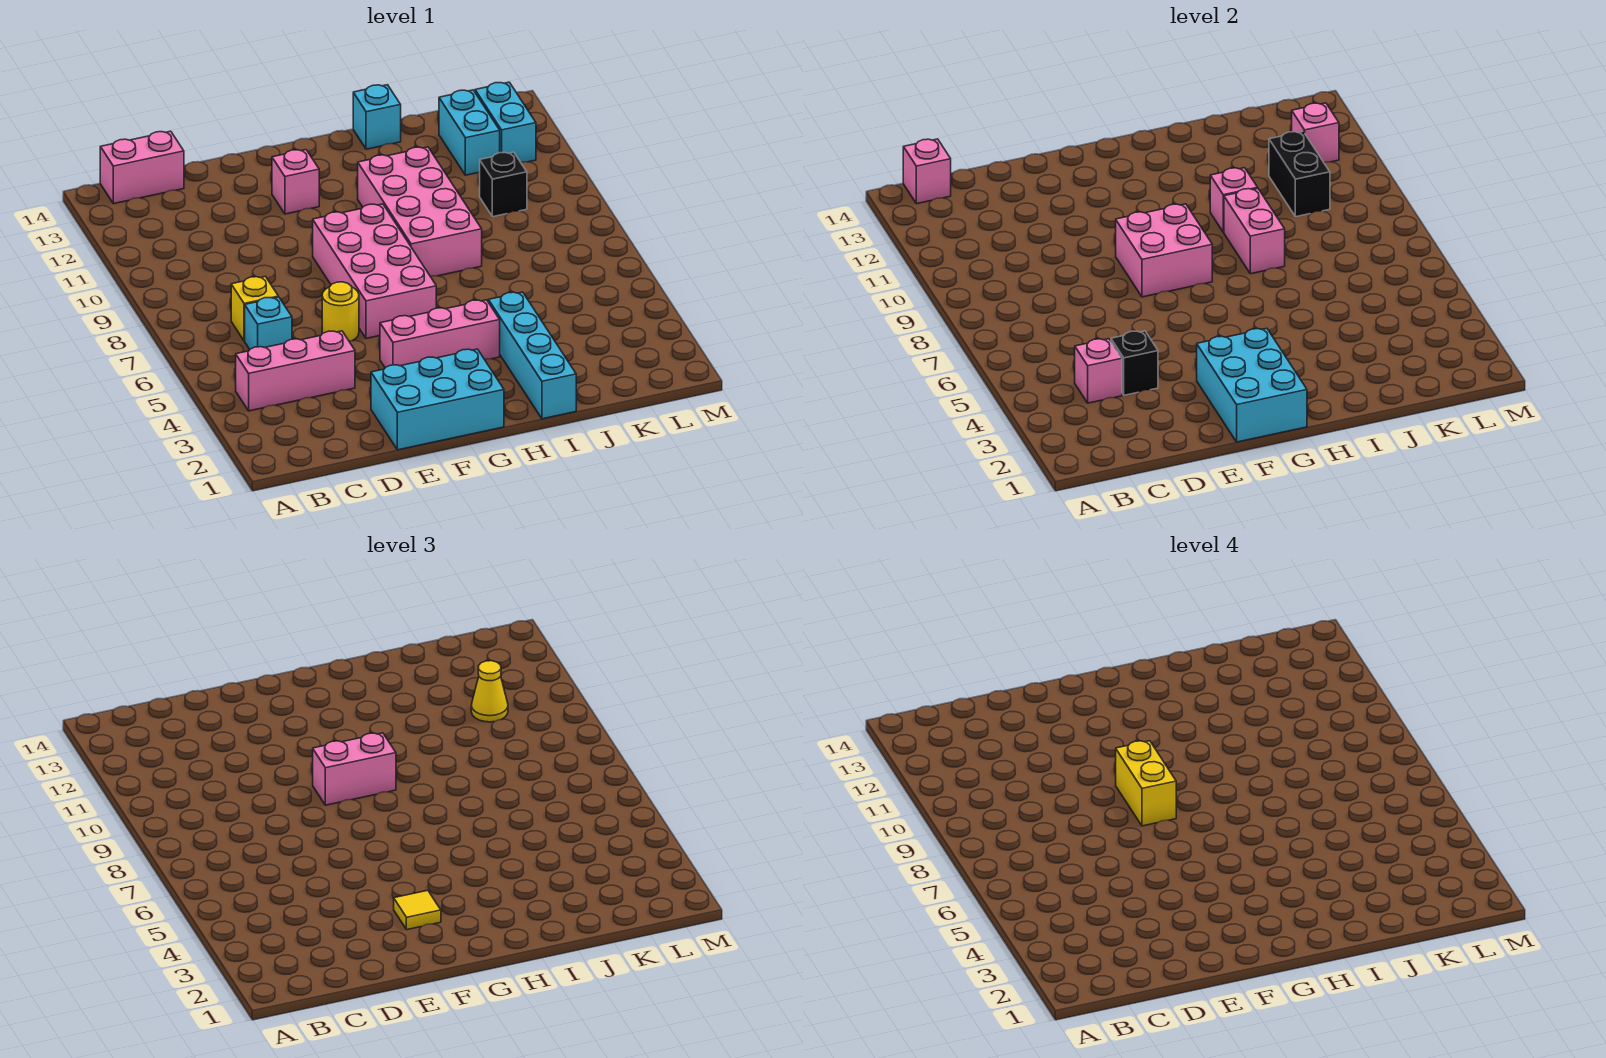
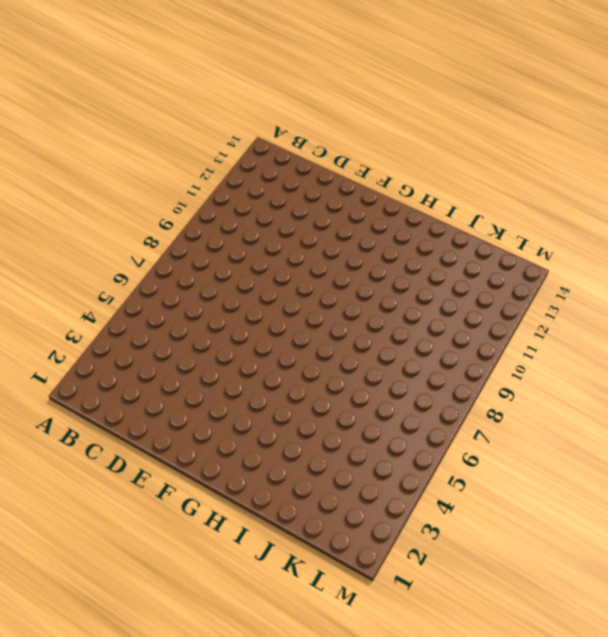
none -> pink 1x3 brick [236,331,355,411]
none -> pink 1x2 brick [100,131,184,204]
none -> cyan 1x1 brick [245,297,292,349]

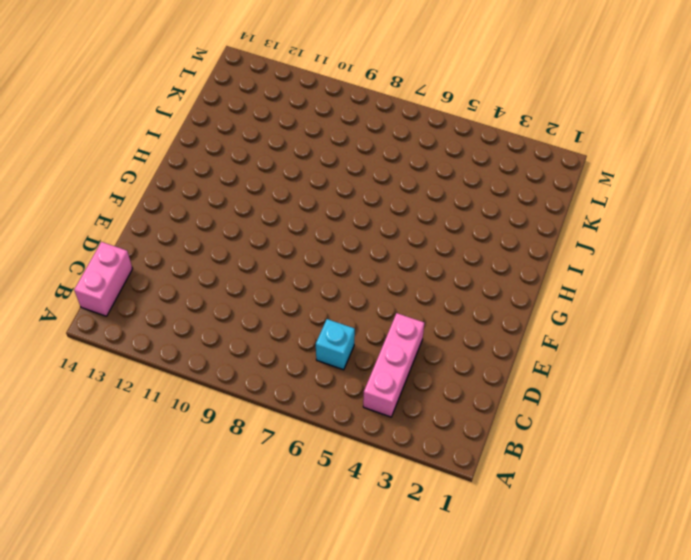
none -> yellow 1x1 brick [231,277,278,341]
none -> cyan 2x3 brick [371,349,504,450]
none -> yellow 1x1 round brick [322,282,359,341]

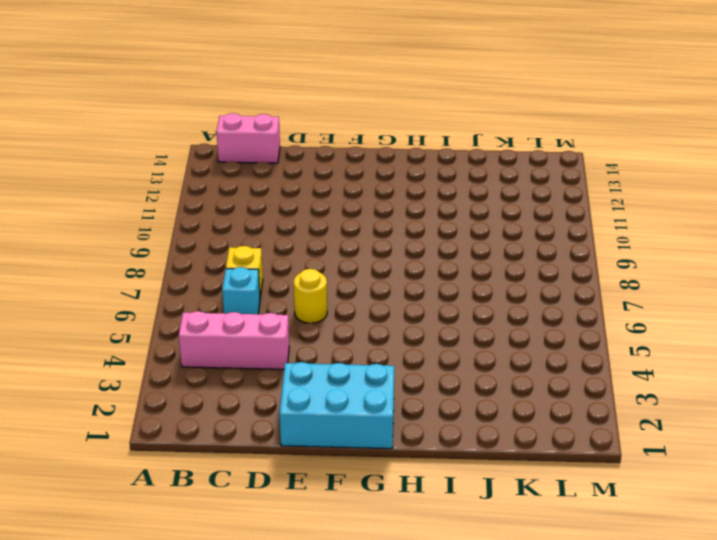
none -> pink 1x3 brick [380,300,500,368]
none -> pink 2x4 brick [313,204,436,338]
none -> pink 1x1 brick [272,150,319,214]

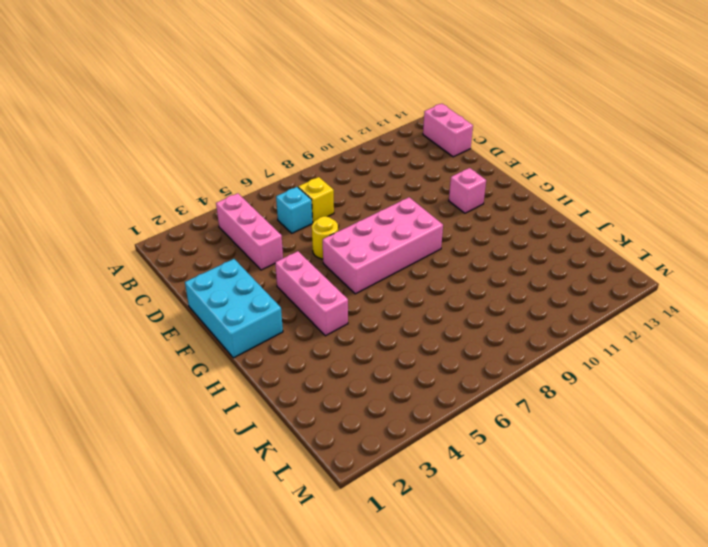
none -> pink 2x4 brick [358,147,482,277]
none -> cyan 1x4 brick [488,292,576,419]
none -> cyan 1x1 brick [353,85,401,149]

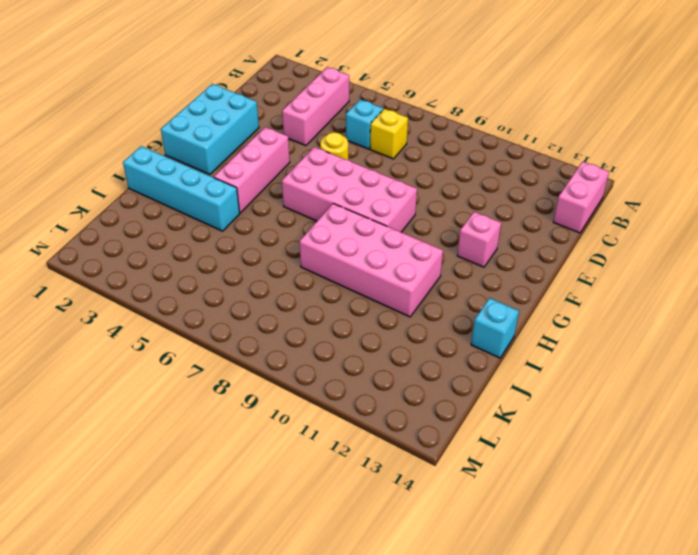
none -> black 1x1 brick [480,152,527,217]
none -> cyan 1x2 brick [439,90,500,175]
none -> cyan 1x2 brick [475,82,536,162]

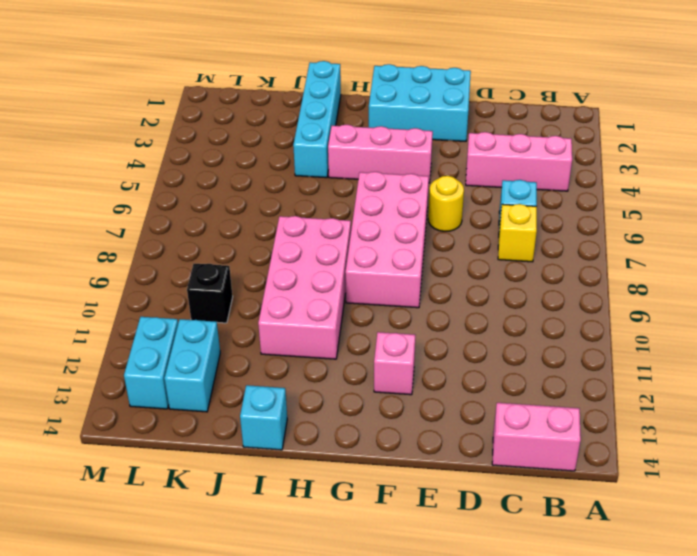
none -> pink 1x1 brick [903,139,951,204]
none -> pink 1x1 brick [1075,339,1122,403]
none -> black 1x1 brick [1111,331,1158,395]

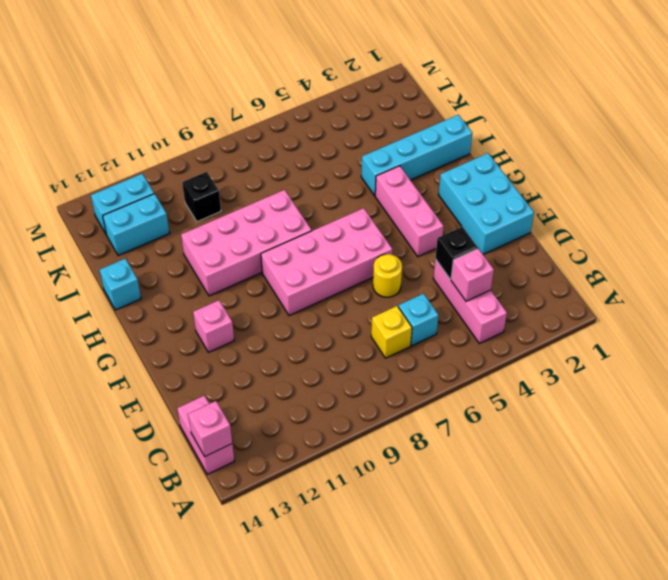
none -> cyan 2x3 brick [1197,328,1307,442]
none -> pink 2x2 brick [1116,204,1212,297]
none -> pink 1x2 brick [1224,189,1285,274]

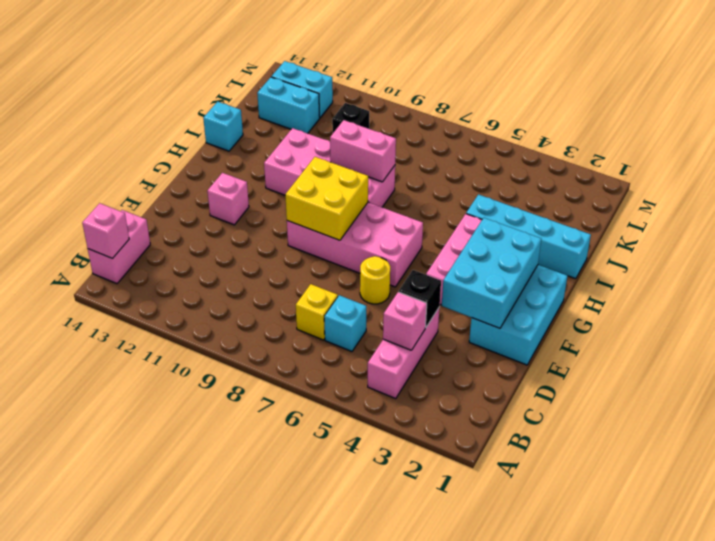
cyan 2x3 brick [442,218,541,328] -> cyan 2x3 brick turned to [1197,328,1307,442]
yellow 2x2 brick [285,157,368,240] -> pink 2x2 brick [1116,204,1212,297]
none -> pink 1x1 brick [1210,168,1258,232]
none -> black 1x2 brick [1269,132,1330,217]
none -> pink 1x1 brick [1292,103,1339,162]

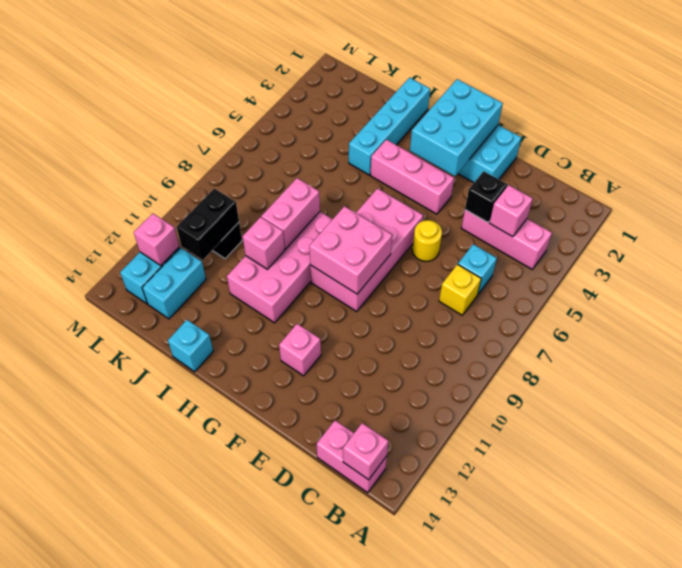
none -> yellow 1x1 tile [394,890,441,930]
none -> pink 1x2 brick [313,733,396,805]
none -> yellow 1x1 cone [471,661,508,722]

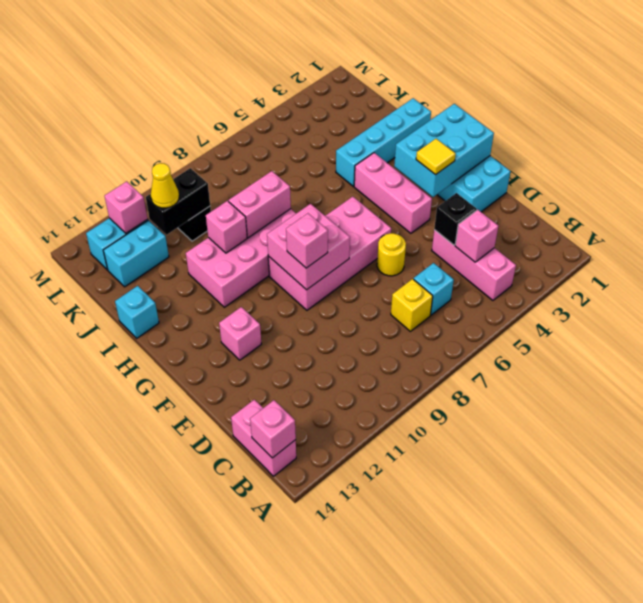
pink 1x1 brick [286,213,328,268] -> pink 1x2 brick [313,733,396,805]
none -> yellow 1x2 brick [1116,741,1176,826]

